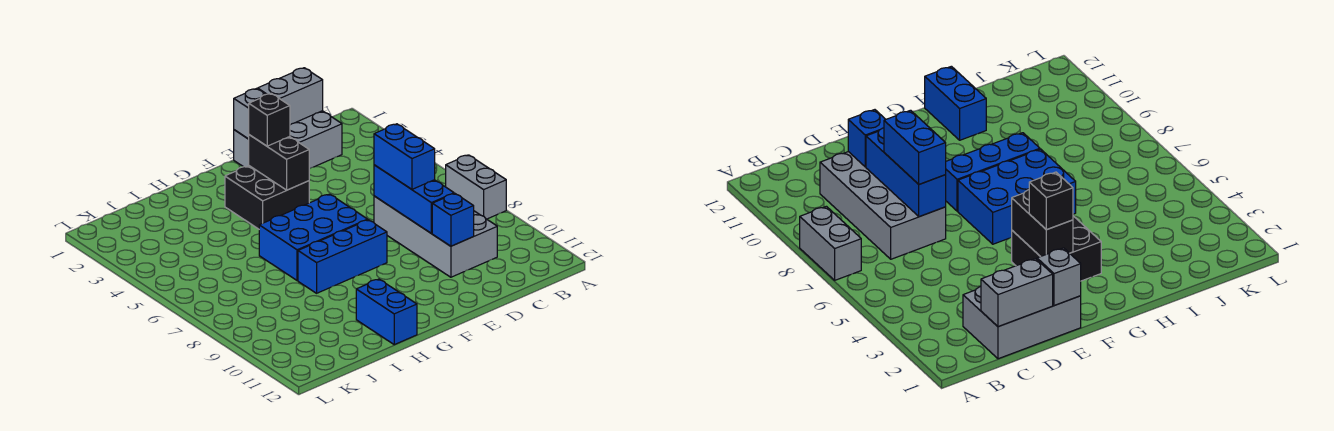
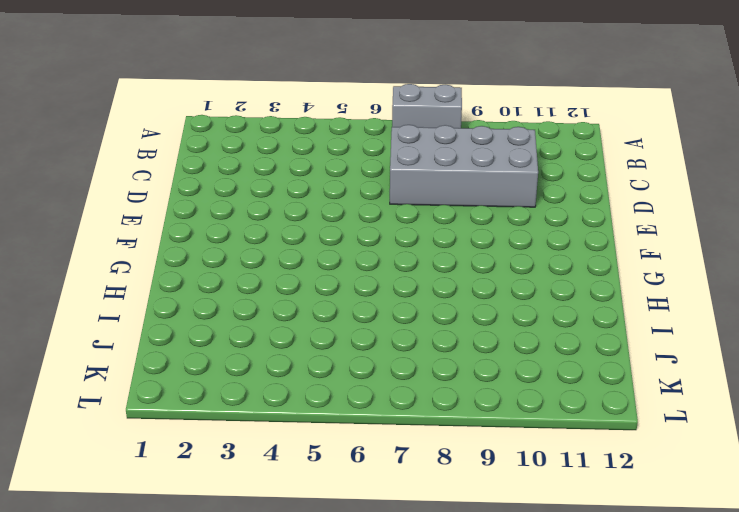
none -> grey 2x3 brick [234,111,342,169]
none -> black 2x2 brick [225,166,309,229]
none -> blue 2x3 brick [259,194,368,281]

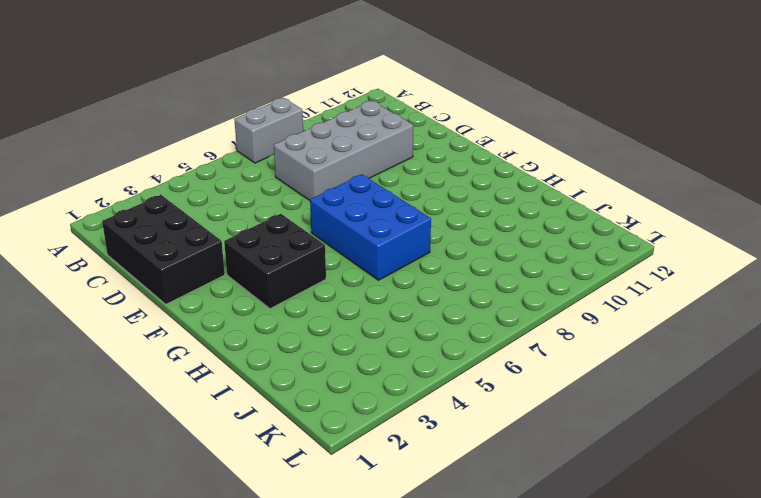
black 2x3 brick [102,195,225,304] -> grey 2x3 brick [234,111,342,169]
none -> blue 1x3 brick [298,220,387,293]
none -> blue 1x2 brick [356,279,417,345]
none -> grey 1x2 brick [258,68,323,125]

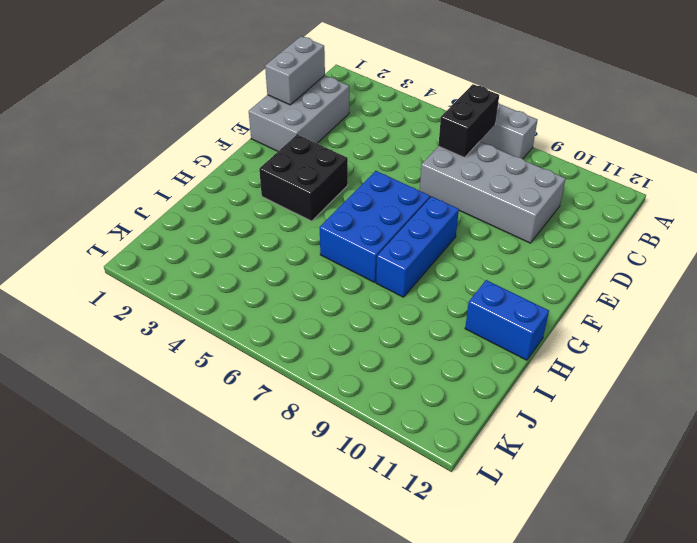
black 1x2 brick [438,84,499,158] -> black 1x2 brick turned to [249,135,309,190]
none -> blue 1x3 brick [374,165,454,233]
none -> blue 1x1 brick [432,194,474,246]
none -> grey 1x1 brick [234,89,265,139]

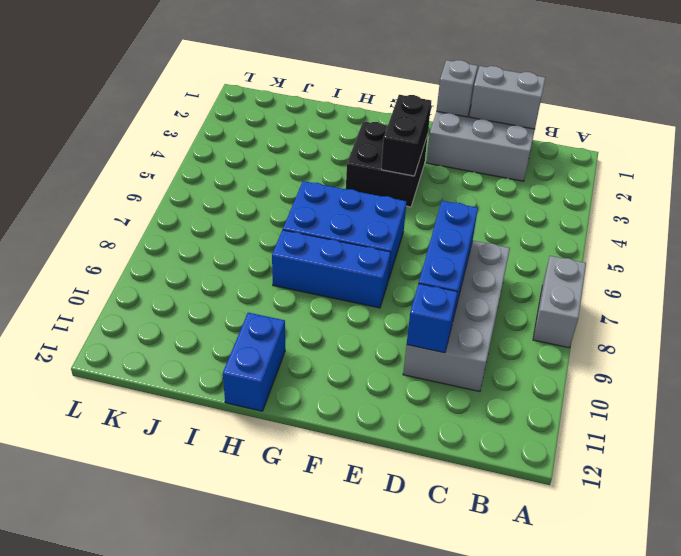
none -> blue 1x2 brick [374,124,435,189]
none -> black 1x1 brick [249,93,290,146]

